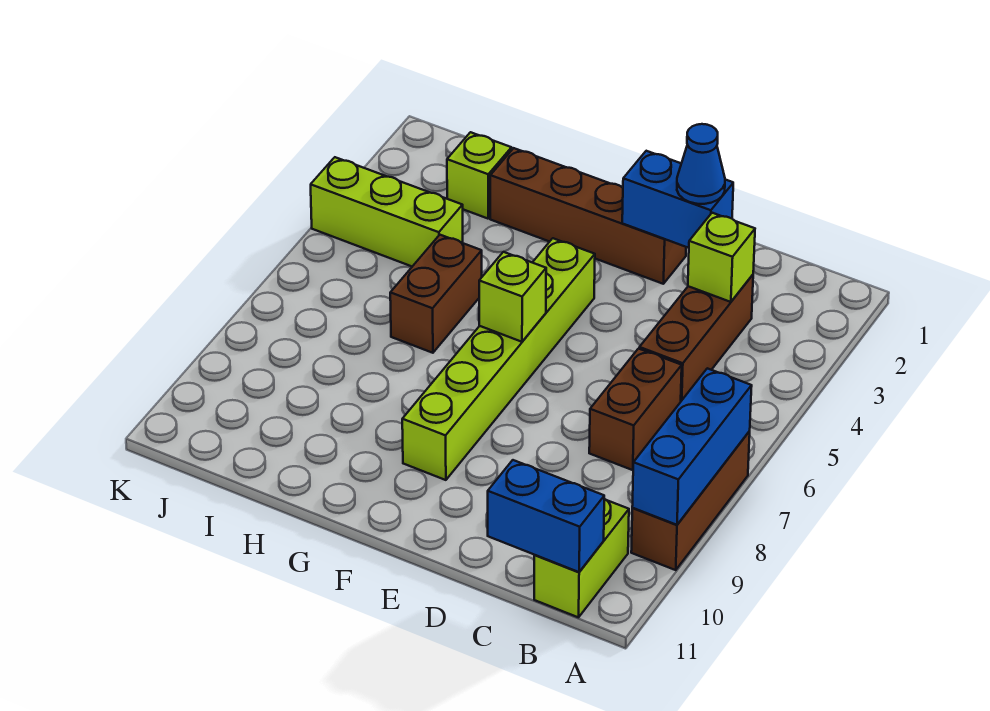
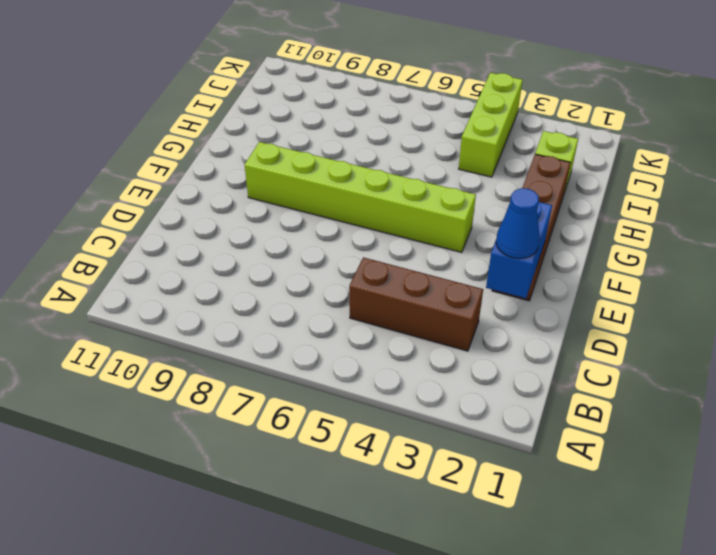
none -> brown 1x3 brick [631,431,750,570]
none -> lime 1x2 brick [534,499,629,617]
none -> brown 1x2 brick [589,349,682,470]

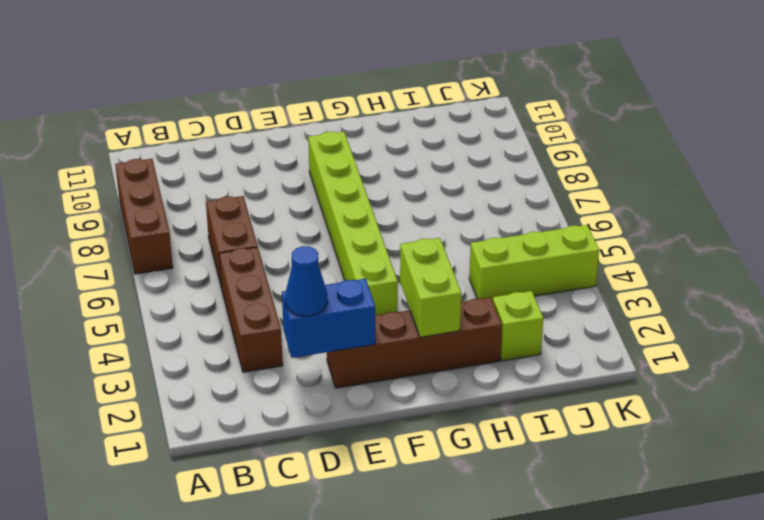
lime 1x2 brick [400,238,461,337] -> lime 1x2 brick moved to [534,499,629,617]
none -> brown 1x2 brick [390,235,482,353]
none -> blue 1x3 brick [632,368,752,525]
none -> blue 1x2 brick [488,460,604,572]

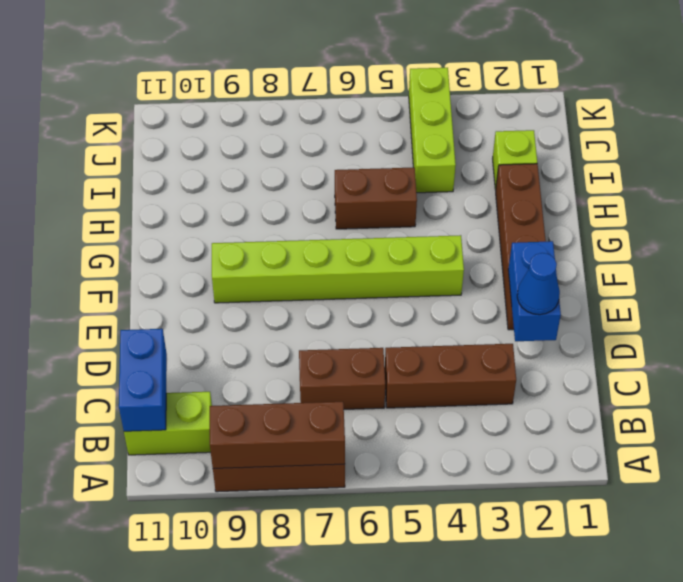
brown 1x3 brick [210,402,345,469] -> blue 1x3 brick [632,368,752,525]
none -> lime 1x1 brick [688,213,755,302]
none -> lime 1x1 brick [479,252,546,342]

